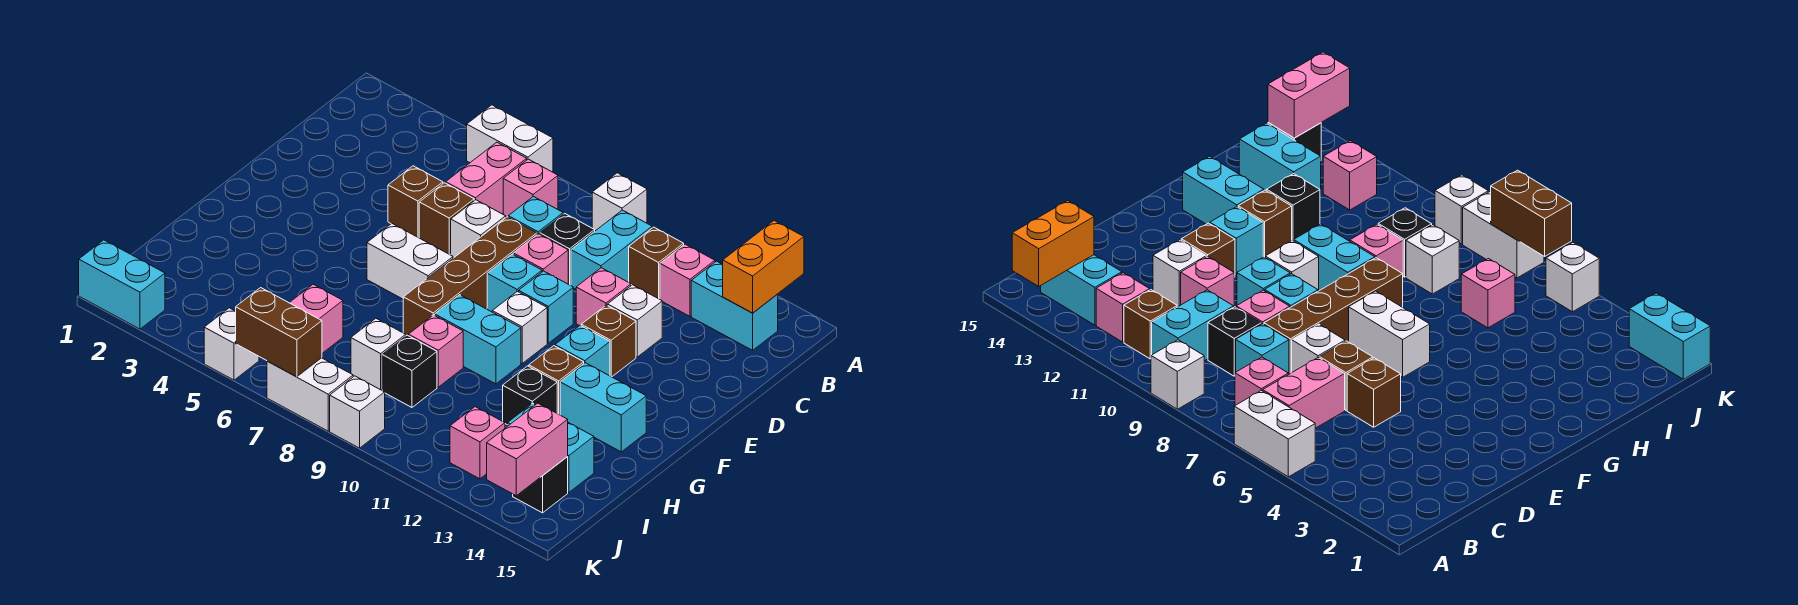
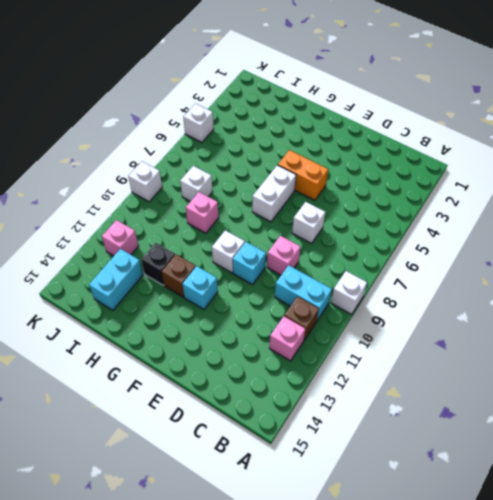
orange 1x2 brick [278,150,328,200] -> orange 1x2 brick moved to [723,221,804,313]
none -> white 1x2 brick [467,105,553,172]
none -> pink 1x2 brick [446,142,527,214]
none -> pink 1x1 brick [503,159,558,217]
none -> cyan 1x2 brick [691,261,778,350]

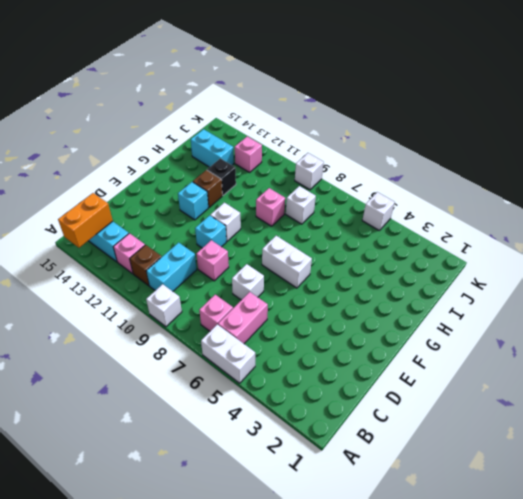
none -> cyan 1x1 brick [508,197,563,234]
none -> black 1x1 brick [540,214,595,285]
none -> brown 1x1 brick [388,166,443,238]
none -> brown 1x1 brick [419,183,474,255]

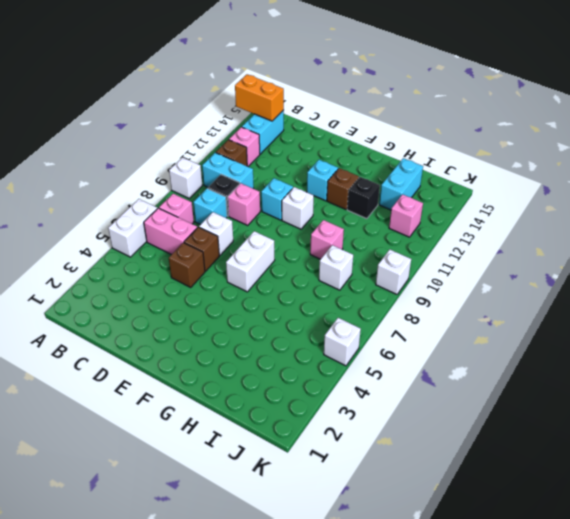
none -> brown 1x4 brick [403,217,537,336]
none -> pink 1x1 brick [576,268,631,326]
none -> white 1x1 brick [608,285,662,357]
none -> cyan 1x1 brick [487,254,542,312]

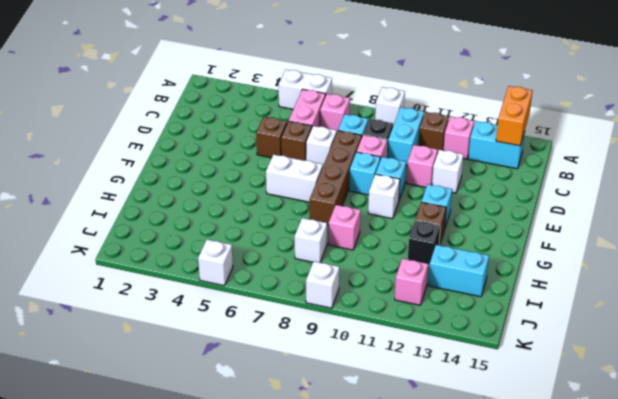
none -> brown 1x1 brick [581,305,636,377]
none -> cyan 1x2 brick [435,295,521,384]
none -> cyan 1x2 brick [560,363,646,452]
none -> pink 1x1 brick [289,284,343,353]

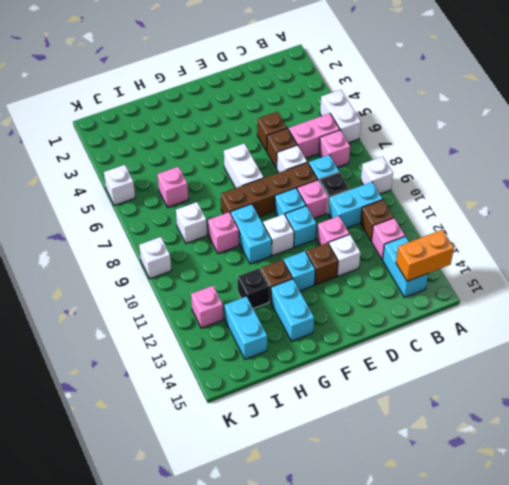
none -> black 1x1 brick [382,335,437,407]
none -> black 1x1 brick [513,457,568,513]
none -> cyan 1x2 brick [79,240,165,329]
none -> white 1x2 brick [267,358,353,431]

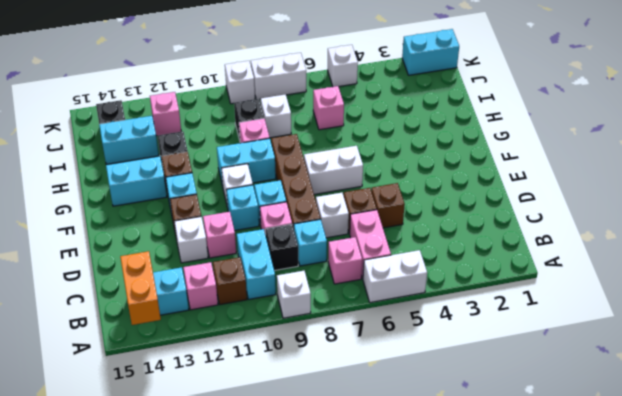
none -> pink 1x2 brick [487,403,568,496]
none -> brown 1x2 brick [236,288,322,377]

